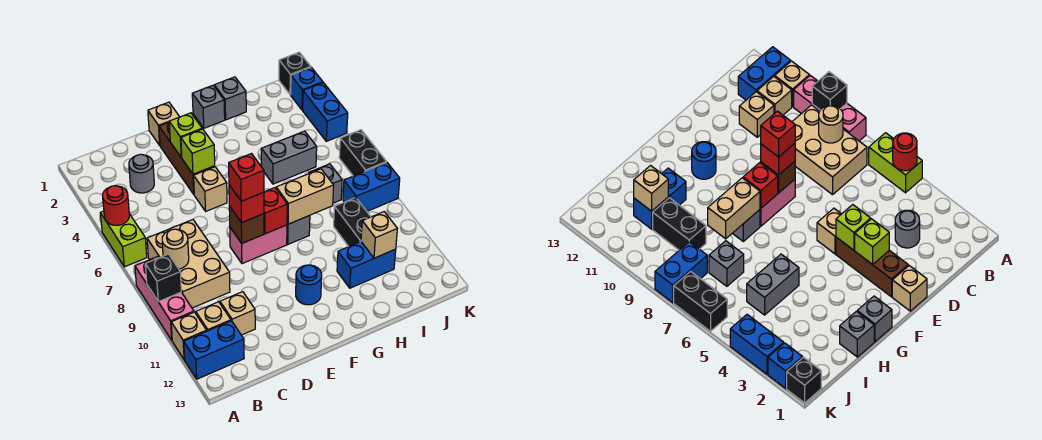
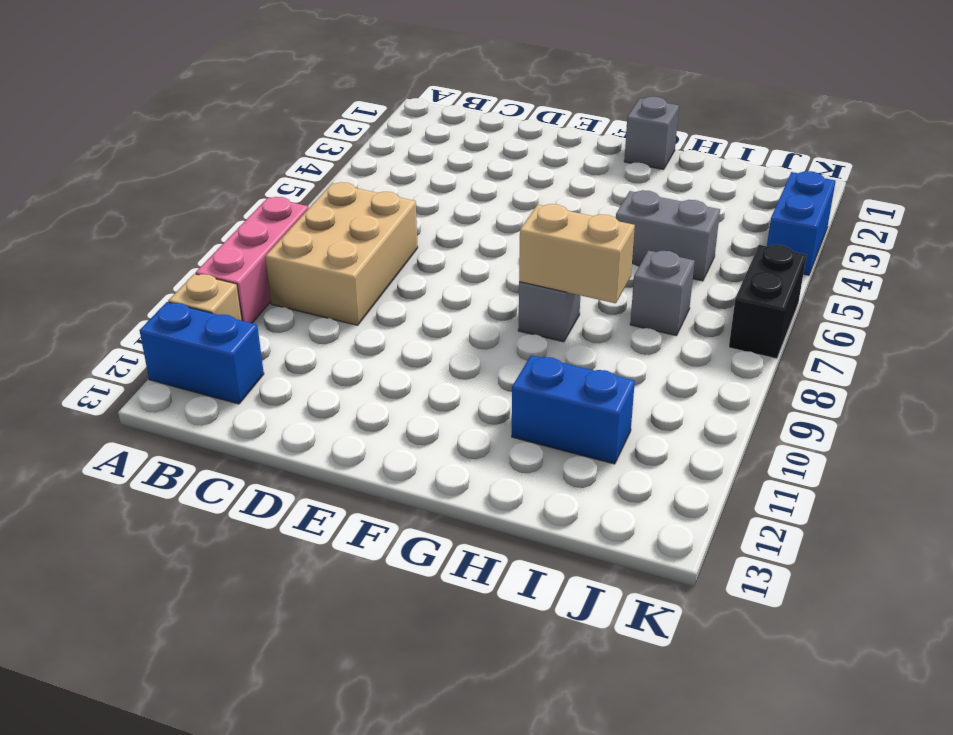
none -> lime 1x2 brick [100,211,147,267]
none -> tan 1x1 brick [196,302,231,331]
none -> grey 1x1 round brick [129,154,154,193]
none -> tan 1x1 brick [220,292,255,335]

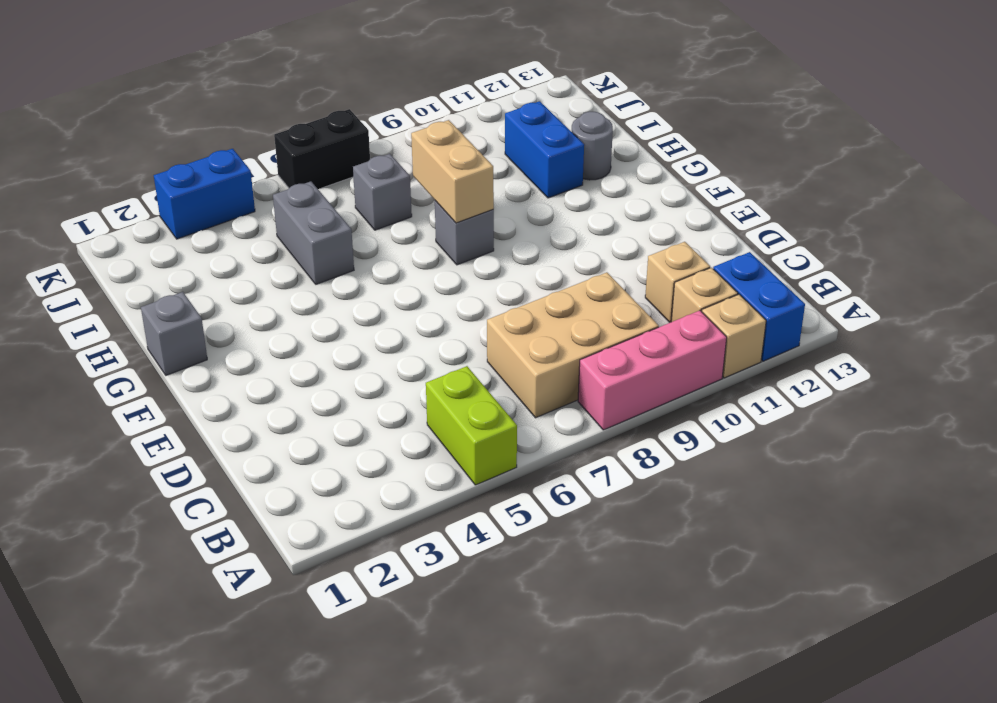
lime 1x2 brick [426,366,517,485] -> lime 1x2 brick turned to [100,211,147,267]
grey 1x1 round brick [572,112,613,180] -> grey 1x1 round brick moved to [129,154,154,193]
none -> tan 1x1 brick [148,102,179,145]
none -> brown 1x3 brick [159,122,215,194]
none -> tan 1x1 brick [194,167,227,211]
none -> pink 1x2 brick [230,225,287,264]

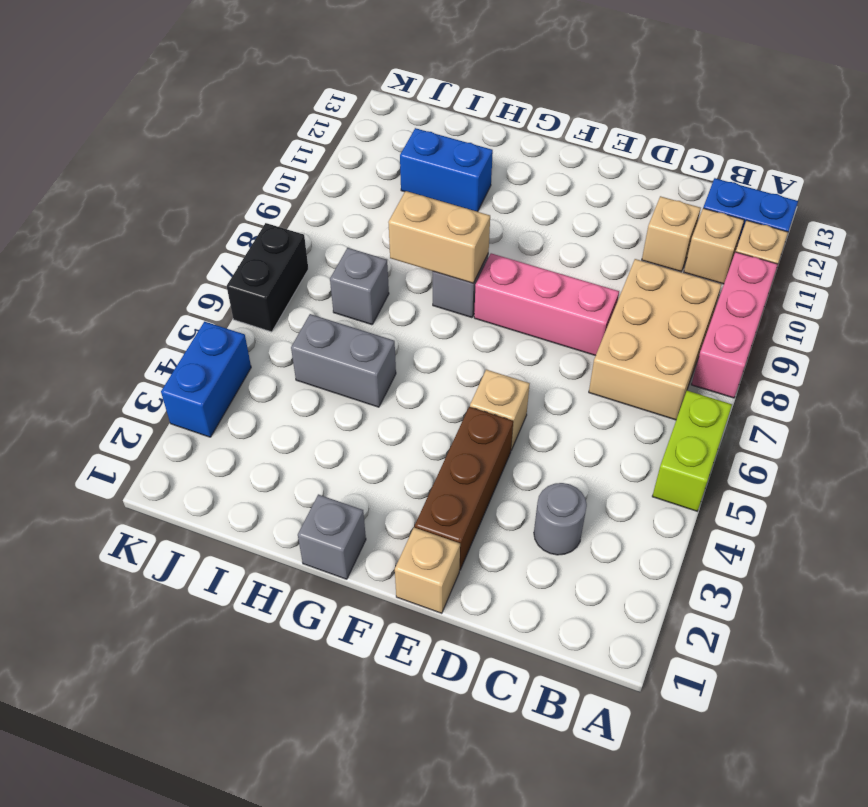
pink 1x3 brick [474,253,619,356] -> pink 1x2 brick [230,225,287,264]
none -> blue 1x1 round brick [296,265,322,305]
none -> grey 1x1 brick [214,77,246,120]
none -> black 1x2 brick [334,198,371,247]
none -> blue 1x2 brick [343,162,400,211]

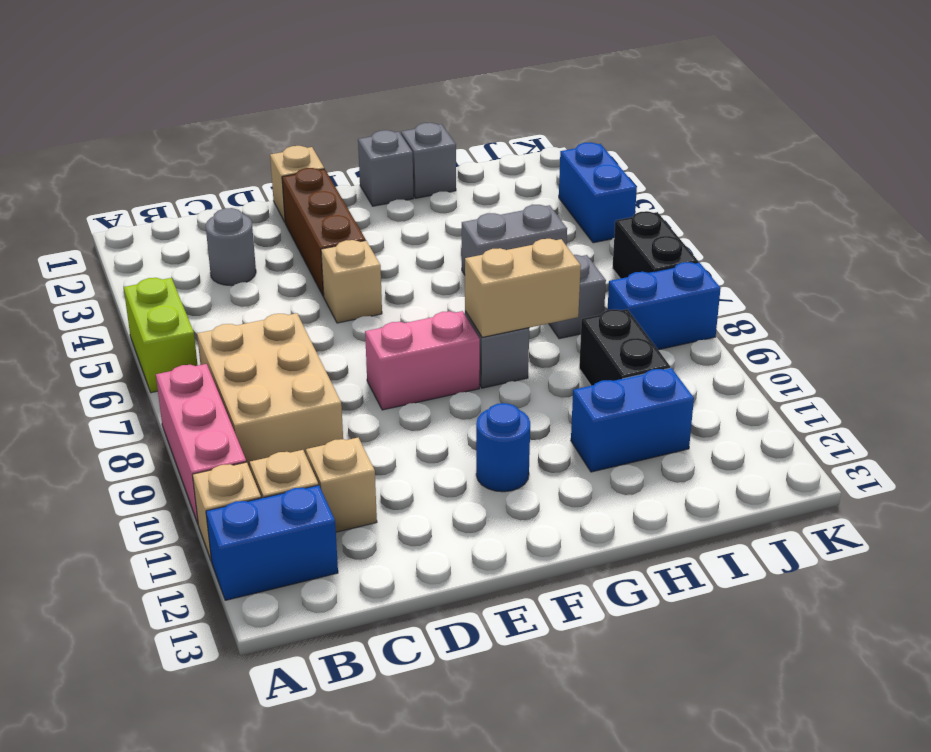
none -> black 1x1 brick [279,52,311,95]
none -> blue 1x1 brick [291,67,323,110]
none -> red 1x1 round brick [103,186,129,225]
none -> black 1x1 brick [145,254,181,302]

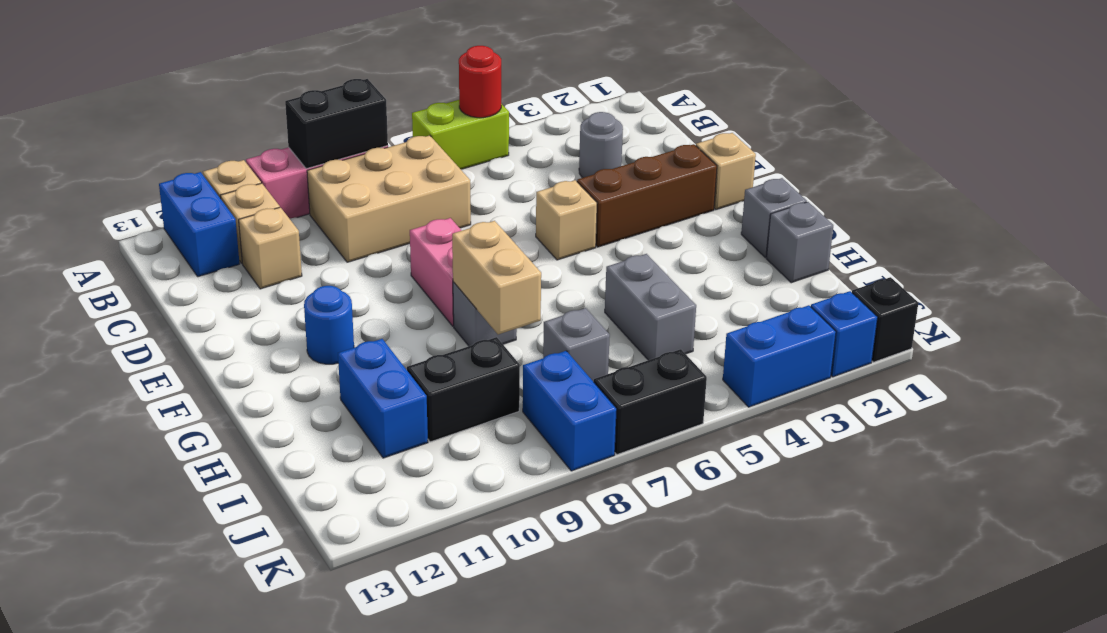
black 1x2 brick [285,79,388,169] -> black 1x1 brick [145,254,181,302]
none -> tan 1x1 round brick [162,229,189,269]
none -> lime 1x1 brick [169,113,202,157]
none -> lime 1x1 brick [181,129,215,174]
none -> brown 1x1 brick [229,206,264,243]

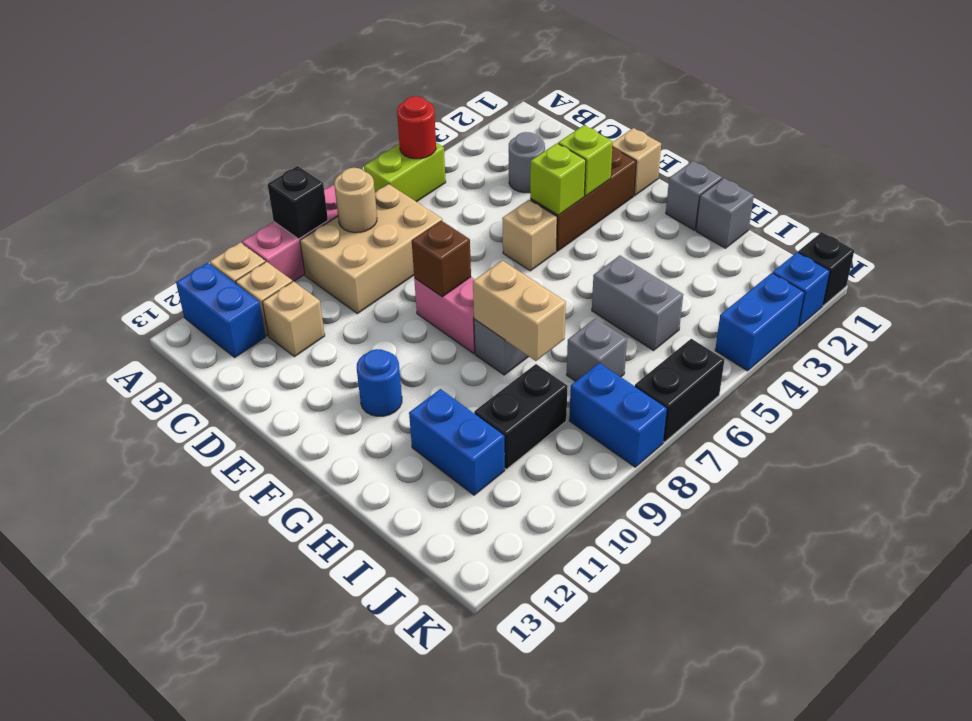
none -> red 1x1 brick [264,188,287,234]
none -> tan 1x1 brick [361,212,397,258]
none -> red 1x1 brick [229,185,264,223]
none -> red 1x1 brick [229,154,264,201]

